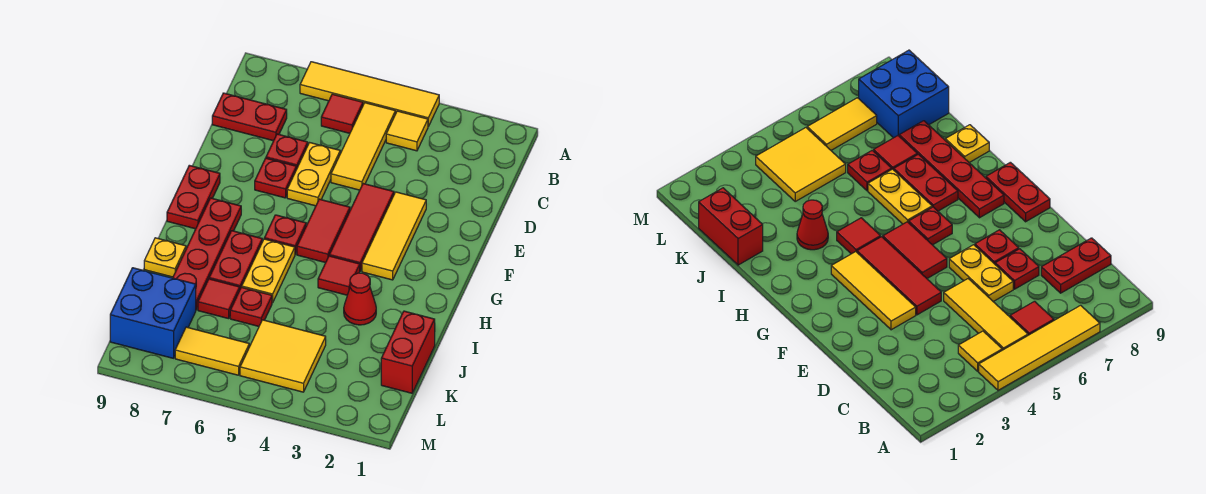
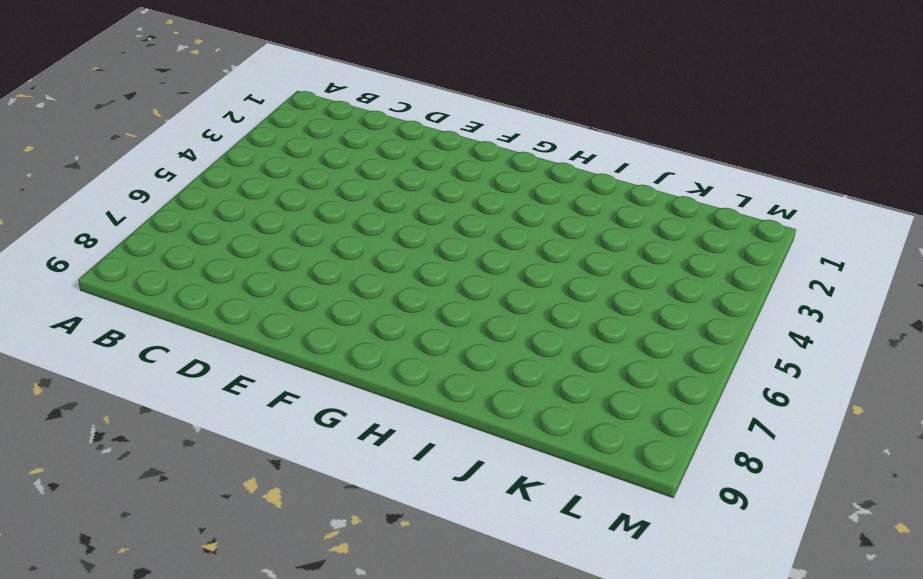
none -> yellow 1x4 tile [300,62,439,126]
none -> yellow 1x1 tile [386,111,428,151]
none -> yellow 1x3 tile [331,103,395,190]

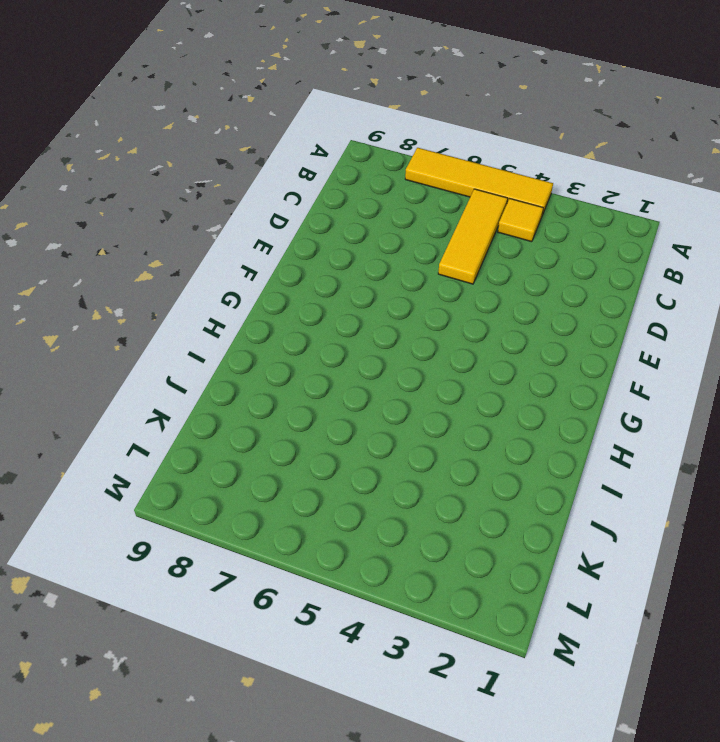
none -> red 1x1 tile [321,94,363,133]
none -> red 1x2 plate [212,93,287,141]
none -> yellow 1x2 plate [287,143,340,206]

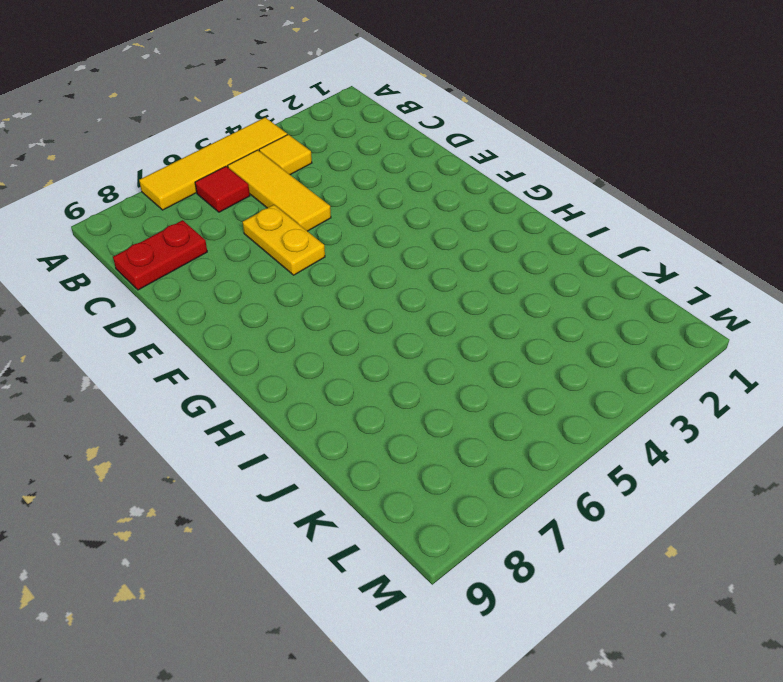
none -> red 1x1 plate [266,134,308,169]
none -> yellow 1x3 tile [362,192,426,280]
none -> red 1x3 tile [329,184,394,271]

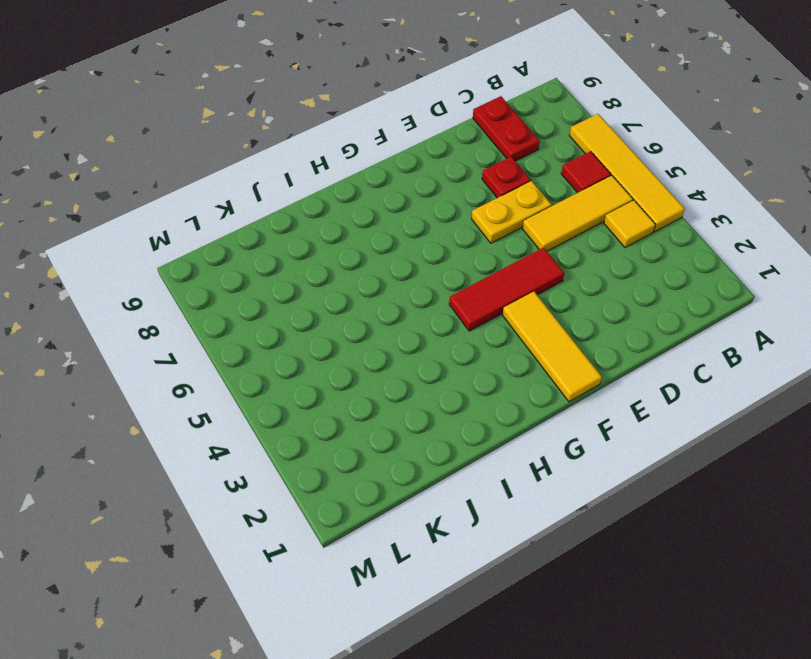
yellow 1x3 tile [503,291,602,402] -> yellow 1x3 tile turned to [362,192,426,280]
none -> red 1x1 plate [255,158,296,198]
none -> red 1x2 tile [297,199,350,263]
none -> red 1x2 plate [167,165,220,229]

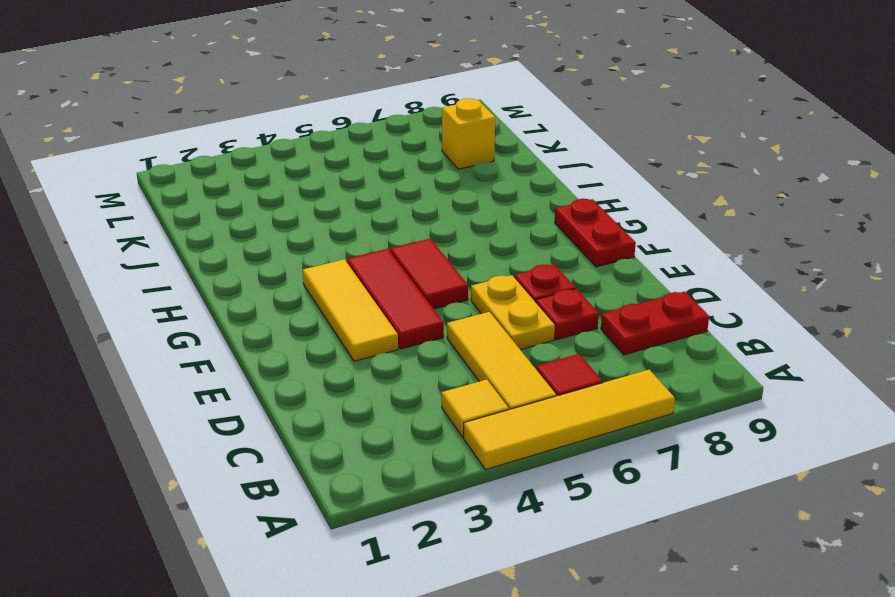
yellow 1x1 brick [442,98,495,169] -> blue 2x2 brick [110,268,196,358]
none -> red 1x1 plate [264,215,306,254]
none -> red 1x4 plate [173,198,241,310]
none -> red 1x1 tile [318,256,360,295]

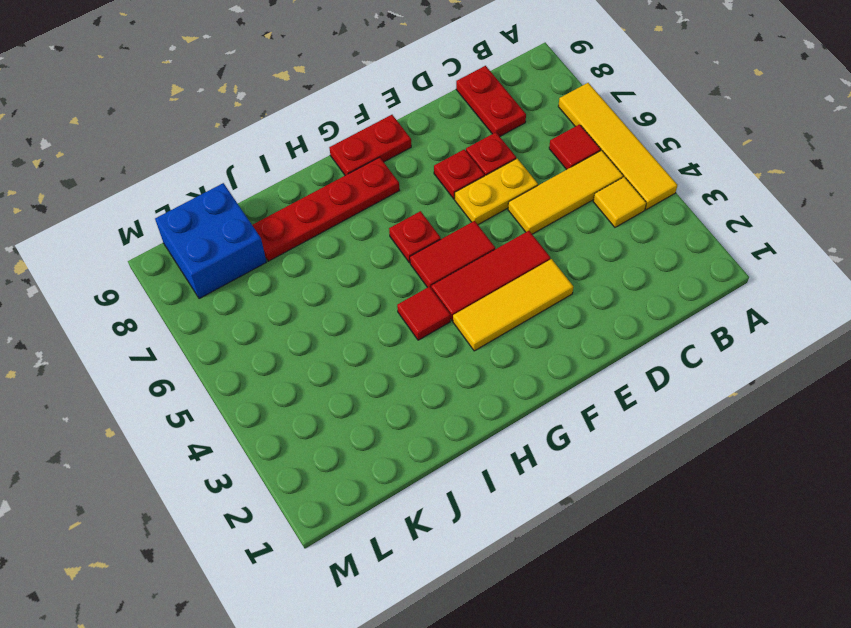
none -> yellow 1x2 plate [242,239,295,303]
none -> red 1x2 plate [209,231,262,288]
none -> red 1x1 cone [344,273,376,325]

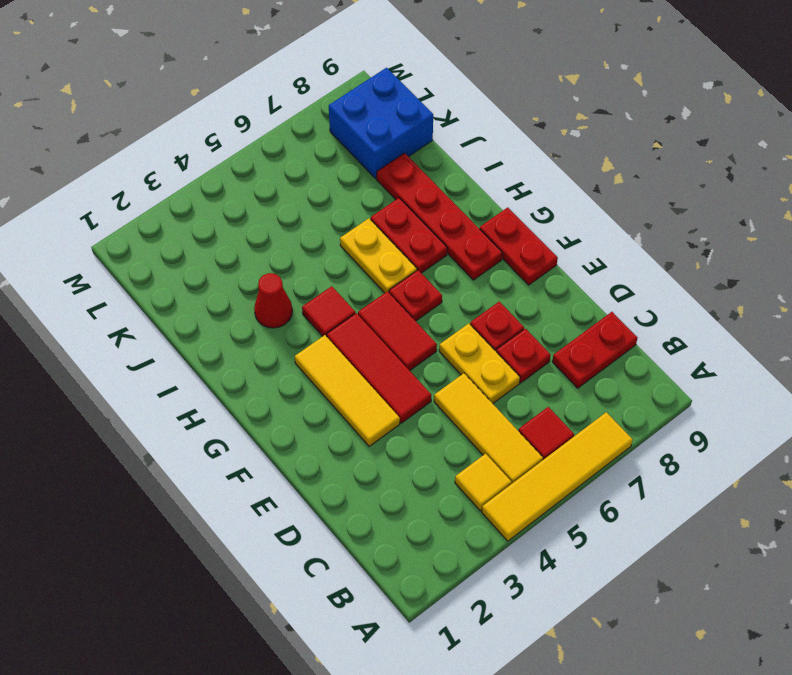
none -> yellow 1x1 plate [144,238,186,277]
none -> red 1x2 brick [381,311,435,393]
none -> red 1x1 plate [230,287,272,326]

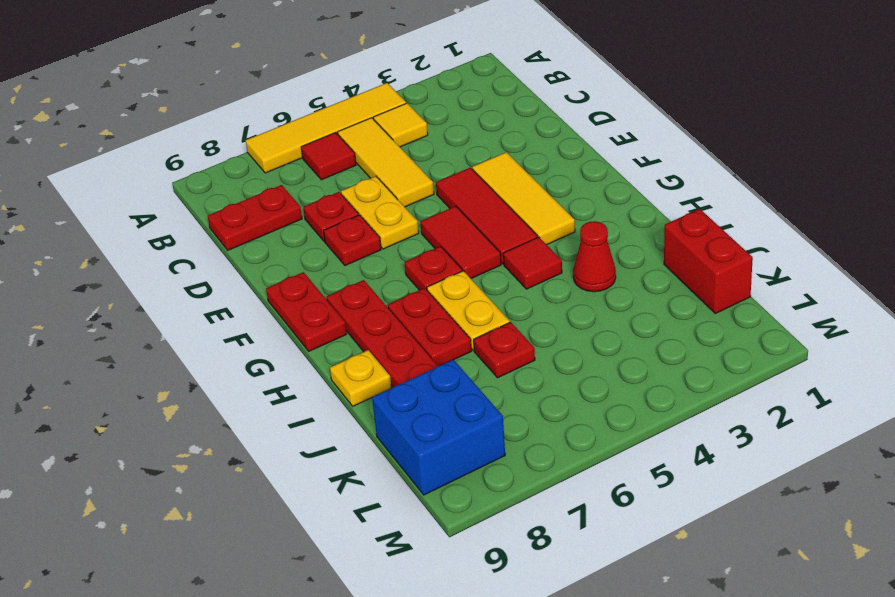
none -> red 1x1 tile [198,279,240,319]
none -> yellow 2x2 tile [240,320,326,392]
none -> yellow 1x2 tile [175,327,249,375]

